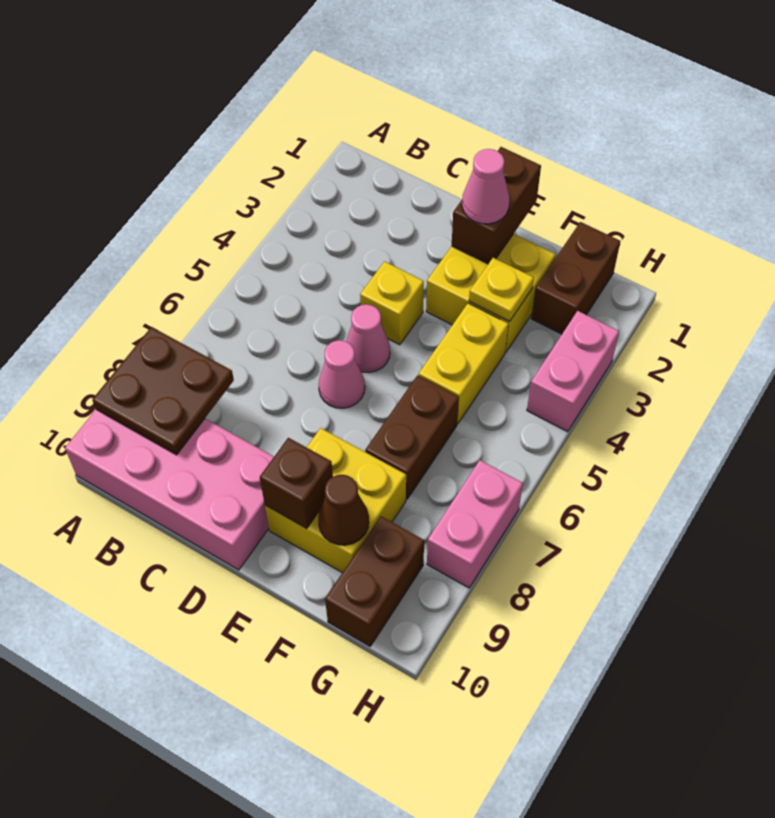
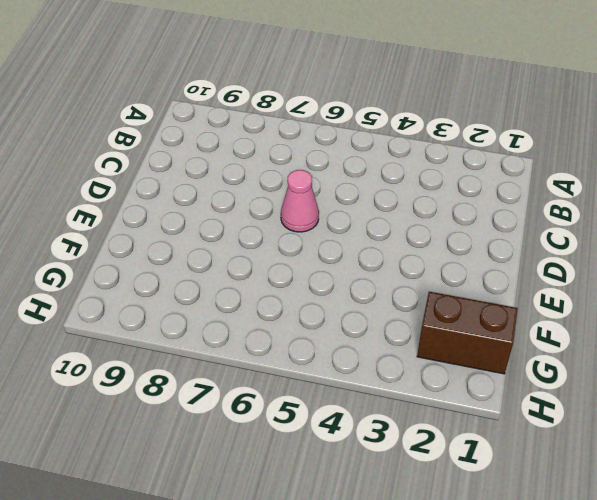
none -> pink 2x4 brick [65,410,274,570]
none -> yellow 1x1 brick [360,261,424,345]
none -> pink 1x1 cone [346,304,390,372]

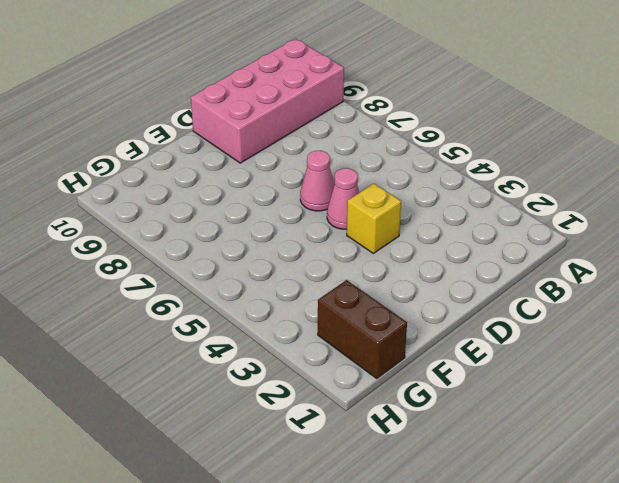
none -> yellow 2x2 brick [426,234,555,352]
none -> yellow 2x2 brick [265,428,406,573]
none -> yellow 1x2 brick [419,303,508,424]

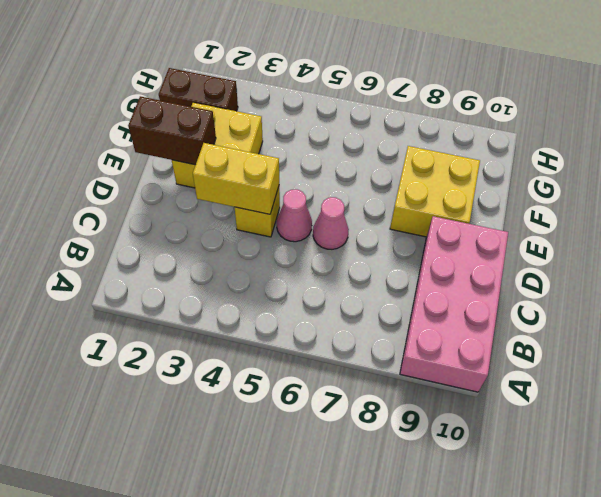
yellow 1x2 brick [193,143,279,214] -> yellow 1x2 brick moved to [419,303,508,424]
none -> brown 1x2 brick [365,375,459,499]
none -> brown 1x2 brick [325,516,424,646]
none -> pink 1x2 brick [527,311,619,432]

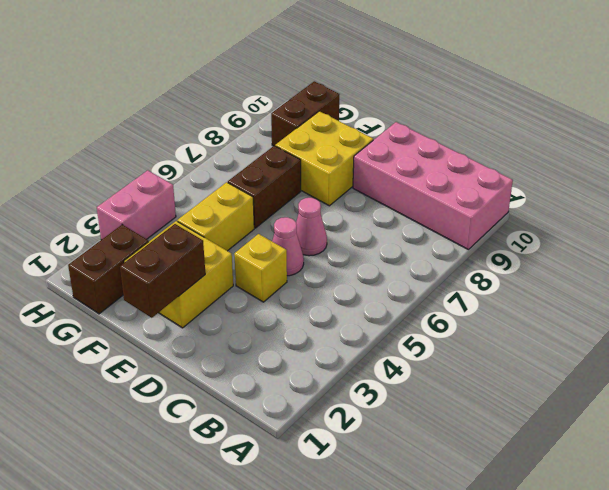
none -> pink 1x2 brick [427,460,523,588]
none -> brown 2x2 plate [92,327,234,455]
none -> brown 1x1 brick [260,438,333,529]

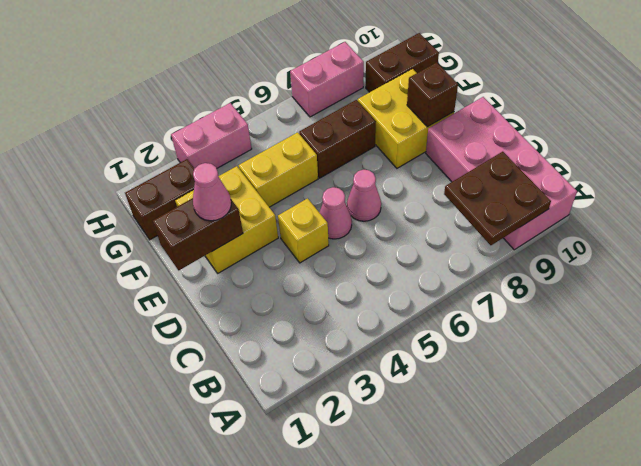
none -> yellow 1x1 plate [469,258,534,321]
none -> brown 1x1 cone [318,475,369,545]

